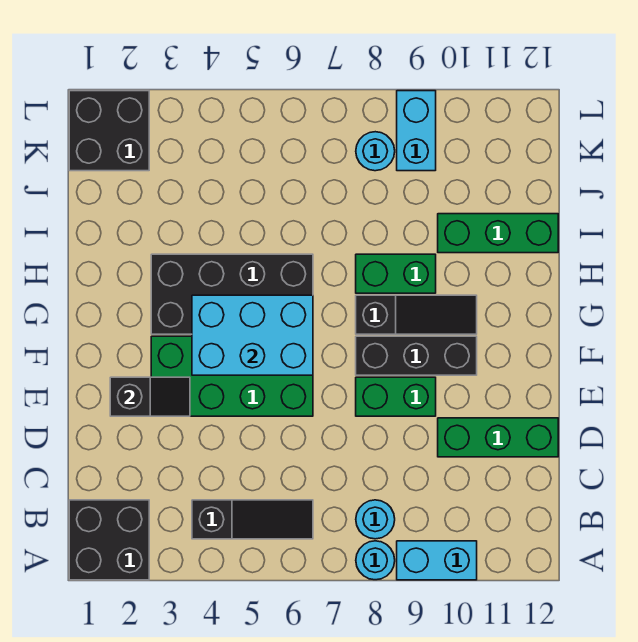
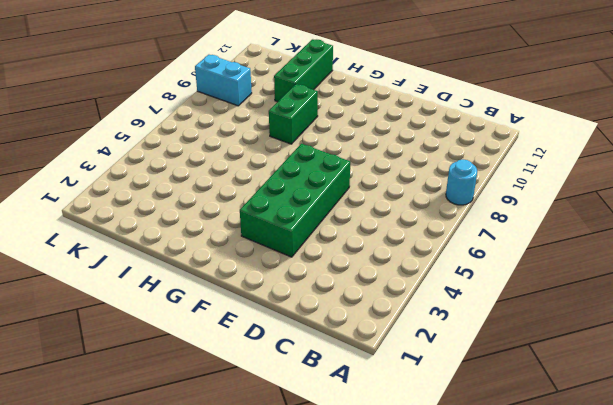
none -> black 2x2 brick [69,500,149,580]
none -> cyan 1x2 brick [397,541,477,580]
none -> black 1x3 slope [192,500,313,539]

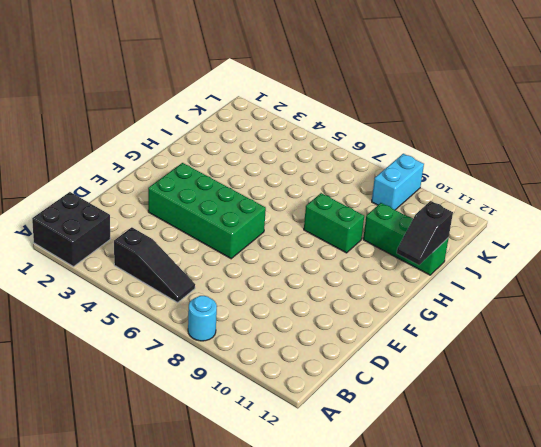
black 1x2 slope [397,201,453,265] -> black 1x2 slope turned to [110,377,190,416]
none -> cyan 1x2 brick [397,541,477,580]
none -> cyan 1x1 round brick [356,500,395,539]
none -> green 1x3 brick [438,418,558,457]

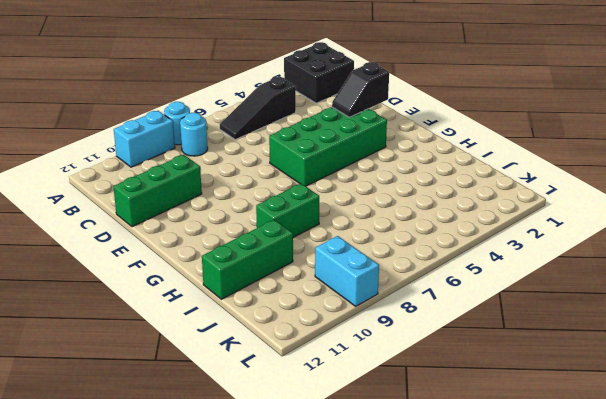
none -> green 1x2 brick [356,377,436,416]
none -> black 1x3 brick [356,336,477,375]
none -> black 2x4 brick [151,254,313,334]

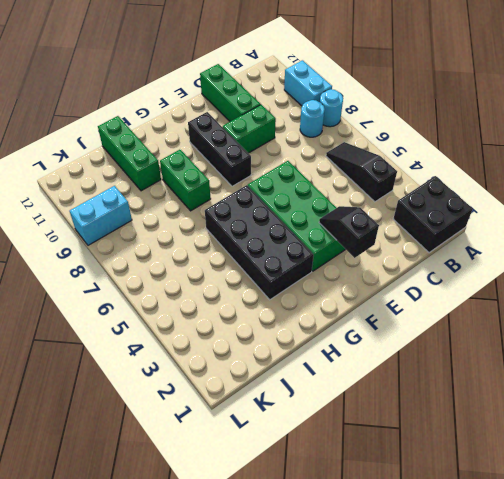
green 1x2 brick [223,105,276,153] -> green 1x2 brick turned to [356,377,436,416]
none -> black 1x3 slope [356,295,477,334]
none -> black 2x2 brick [69,91,149,171]
none -> cyan 1x1 round brick [356,132,395,171]

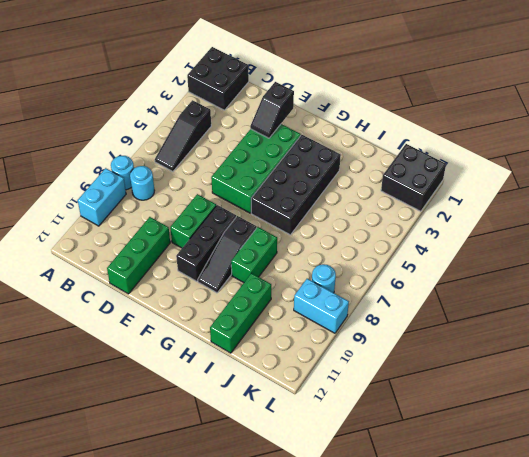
none -> cyan 2x3 brick [192,295,313,375]

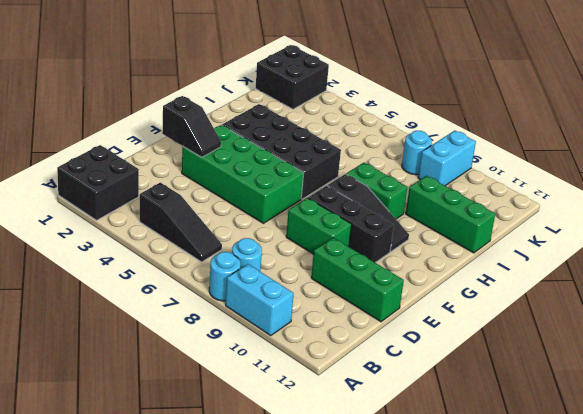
none -> cyan 2x3 brick [192,295,313,375]

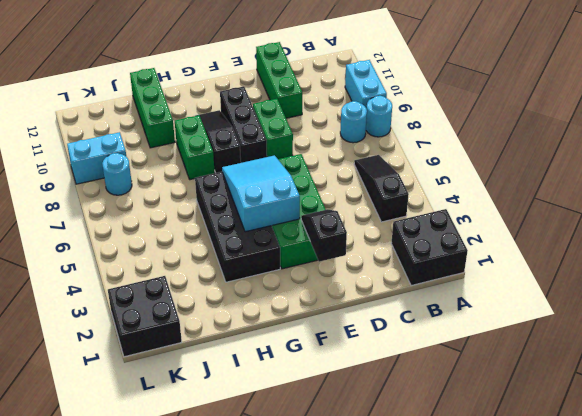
cyan 2x3 slope [222,155,300,232] -> cyan 2x3 brick [192,295,313,375]

